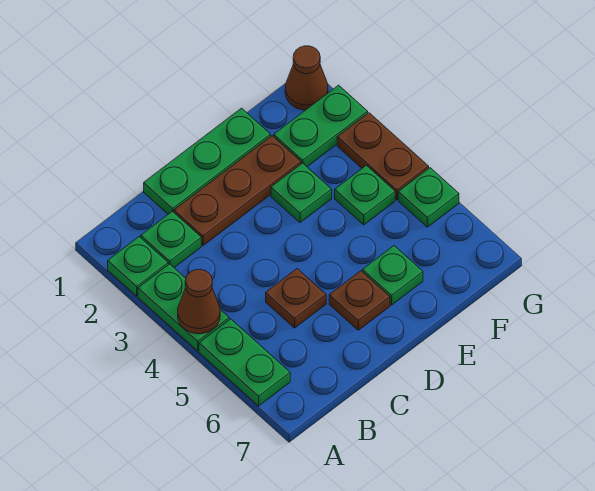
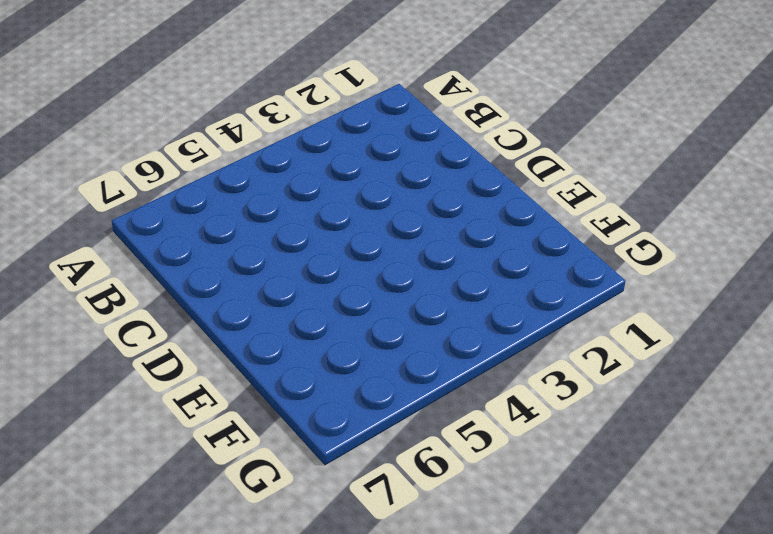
none -> green 1x1 plate [108,237,168,296]
none -> green 1x2 plate [138,264,229,351]
none -> green 1x2 plate [199,319,290,406]

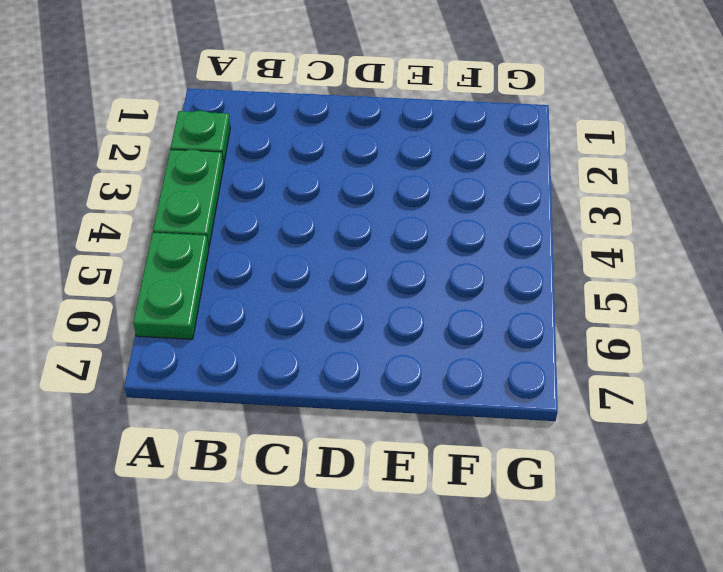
none -> green 1x1 plate [141,211,201,268]
none -> green 1x3 plate [144,108,271,214]
none -> brown 1x3 plate [174,136,301,246]

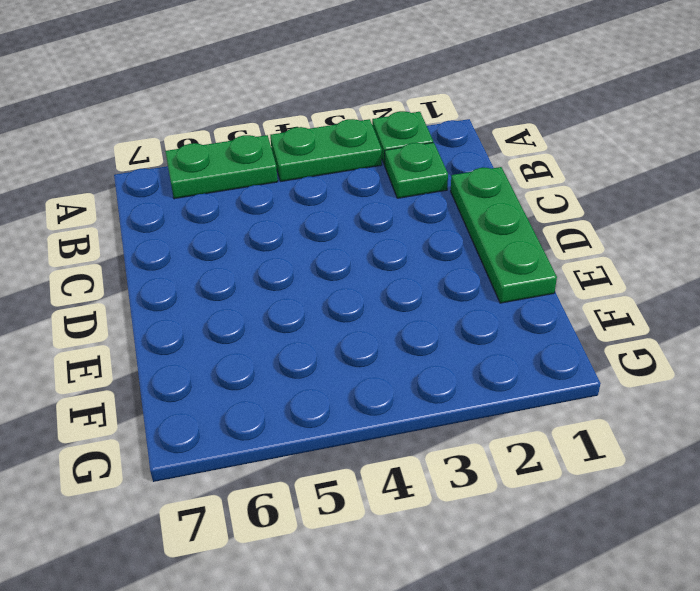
none -> brown 1x3 plate [174,136,301,246]
none -> brown 1x1 plate [266,269,326,328]
none -> brown 1x1 plate [329,271,390,330]

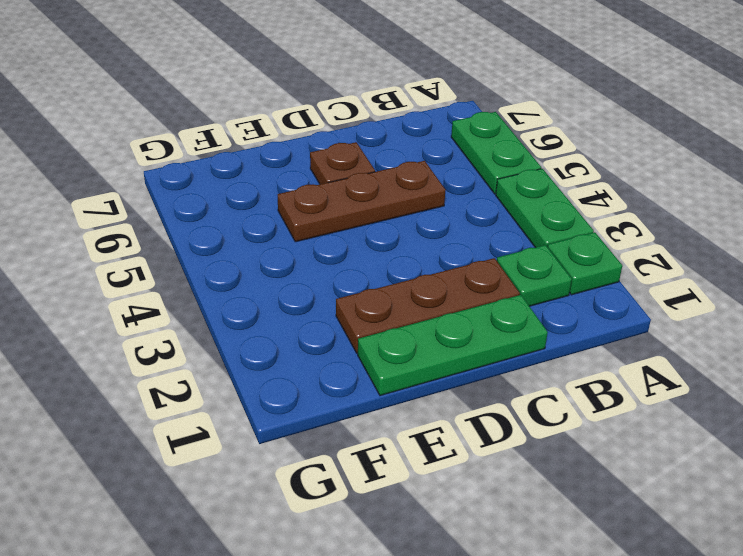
brown 1x3 plate [278,161,445,242] -> brown 1x1 plate [266,269,326,328]
none -> green 1x1 plate [271,163,332,223]
none -> green 1x1 plate [362,246,423,305]
none -> green 1x2 plate [274,85,368,167]

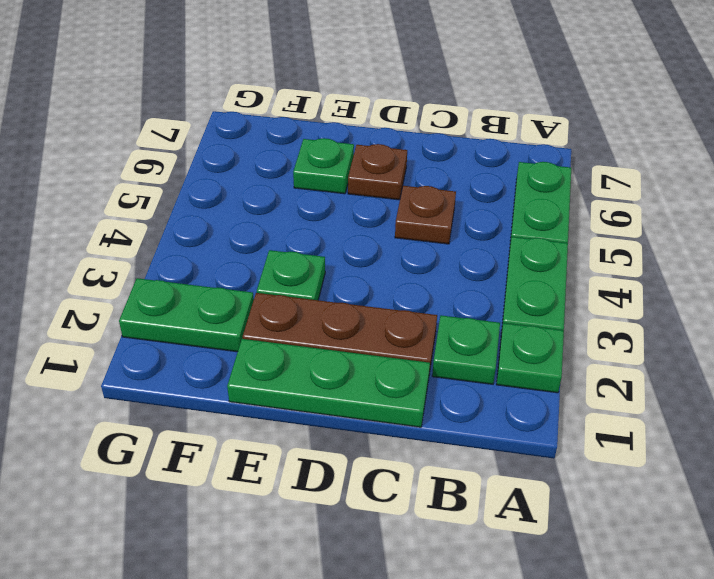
none -> green 1x1 plate [335,165,395,225]
none -> brown 1x1 cone [285,46,328,110]
none -> brown 1x2 plate [337,113,429,200]

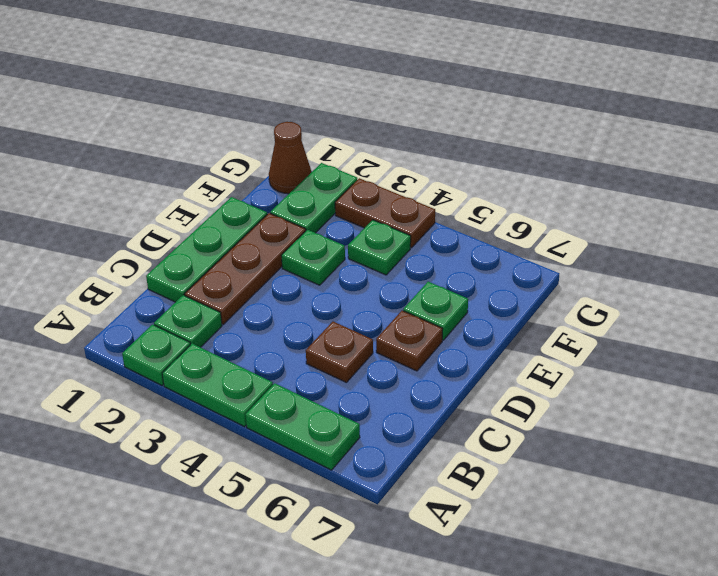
none -> green 1x1 plate [398,168,459,227]
none -> brown 1x1 cone [178,269,220,334]

